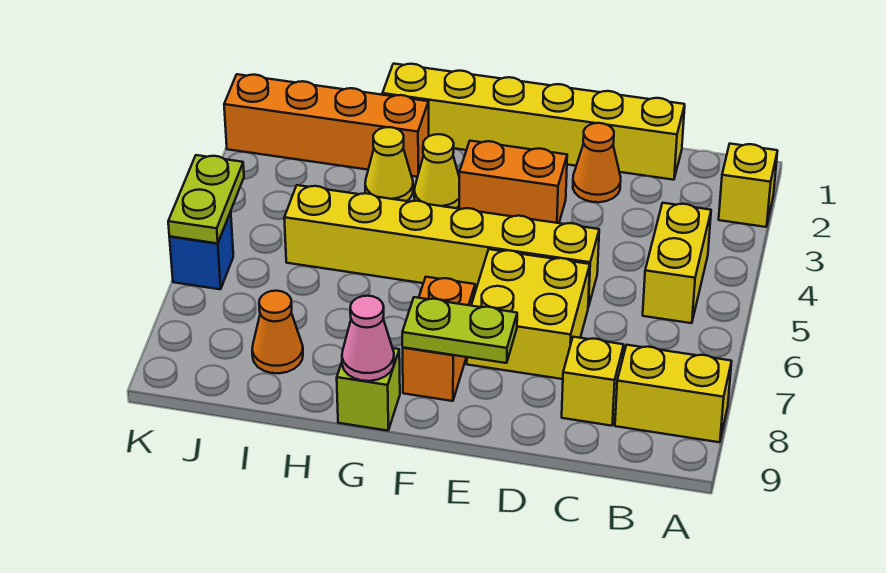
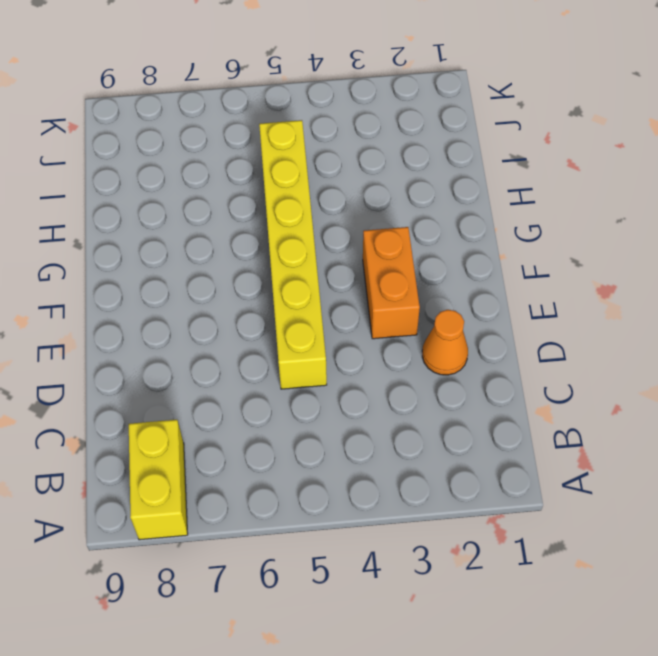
none -> yellow 1x1 brick [719,144,777,227]
none -> yellow 1x2 brick [643,203,711,323]
none -> yellow 1x6 brick [382,64,685,180]

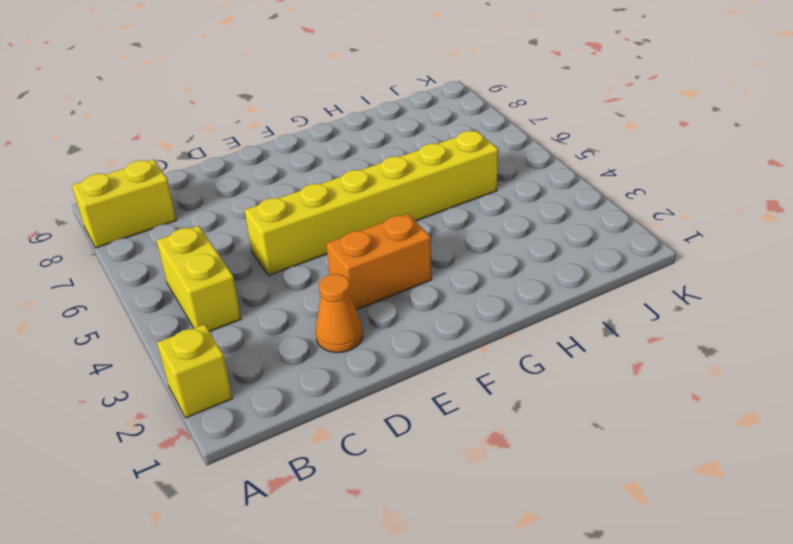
none -> yellow 1x6 brick [382,64,685,180]
none -> yellow 1x1 brick [562,337,624,426]
none -> yellow 2x2 brick [467,249,590,379]

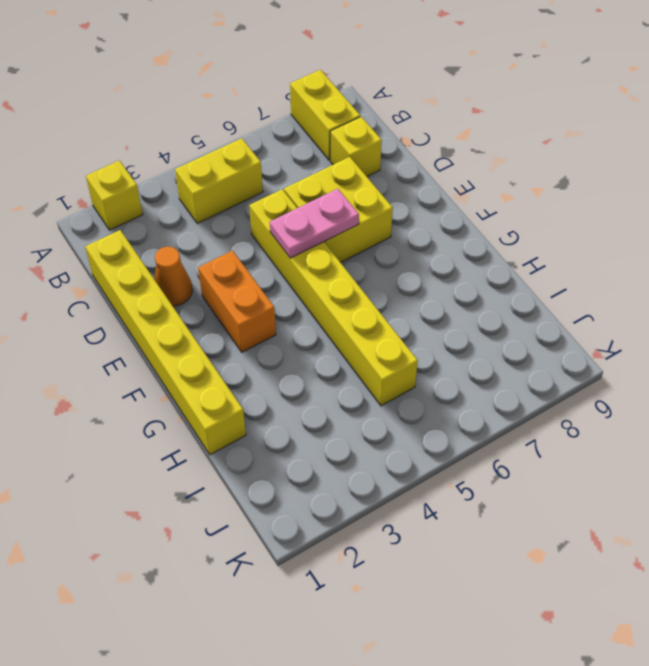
pink 1x2 plate [270,189,359,258] -> none
none -> orange 1x2 brick [403,277,475,401]
none -> yellow 1x1 cone [414,134,459,208]
none -> lime 1x1 brick [337,348,400,431]

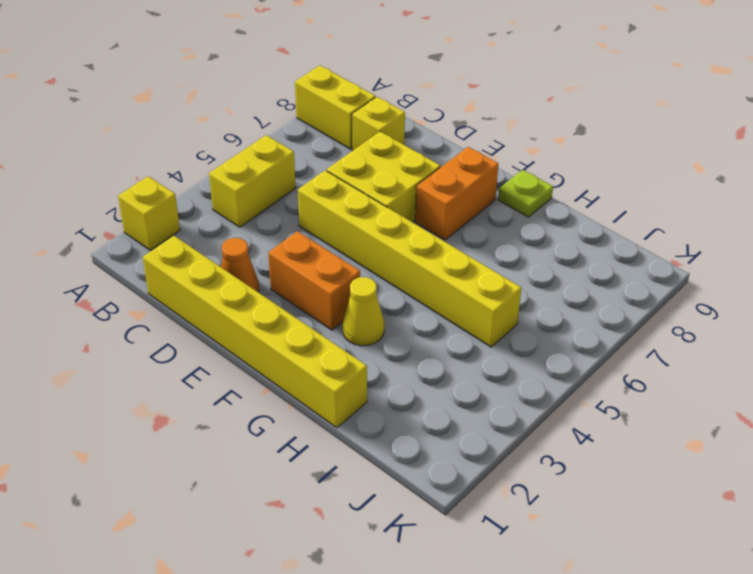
lime 1x1 plate [498,170,553,217] -> lime 1x1 brick [337,348,400,431]
none -> orange 1x4 brick [224,74,429,177]
none -> yellow 1x1 cone [365,127,413,201]
none -> orange 1x1 cone [252,291,303,373]

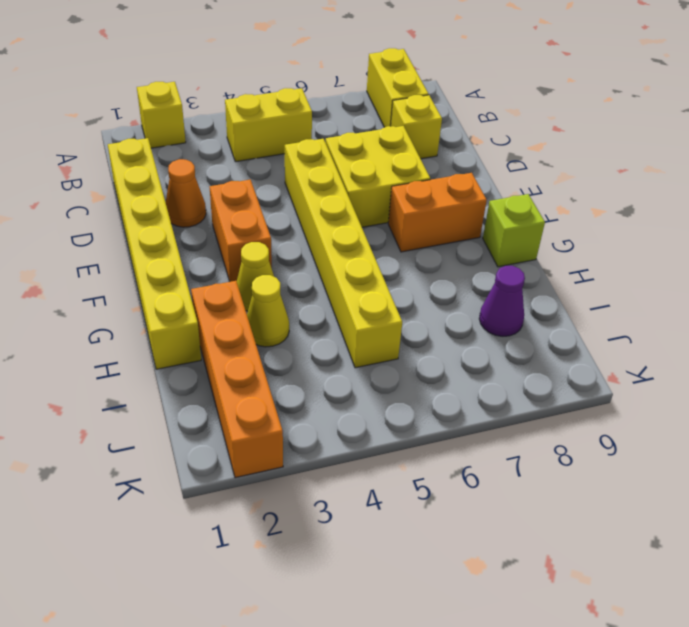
purple 1x1 cone [479,266,525,336] -> orange 1x1 cone [252,291,303,373]
none -> blue 1x1 brick [169,212,233,289]
none -> lime 1x2 plate [402,297,517,363]
none -> pink 1x1 cone [342,296,394,381]

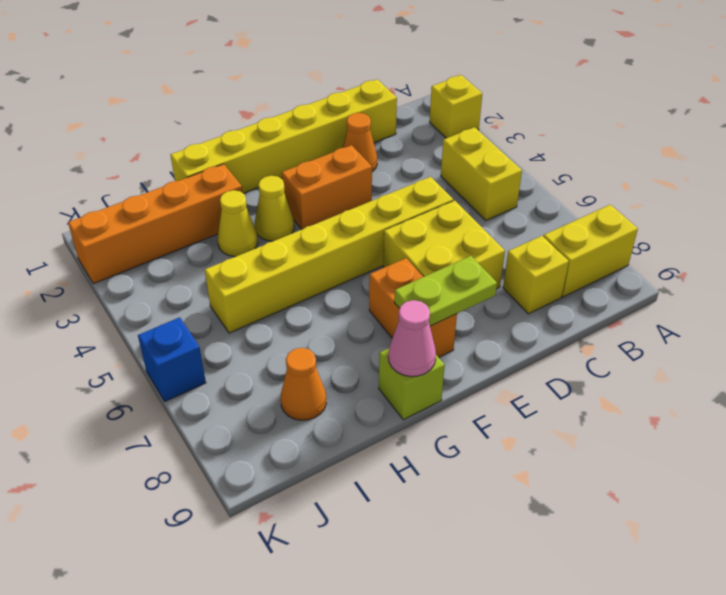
none -> lime 1x2 plate [168,155,244,243]

